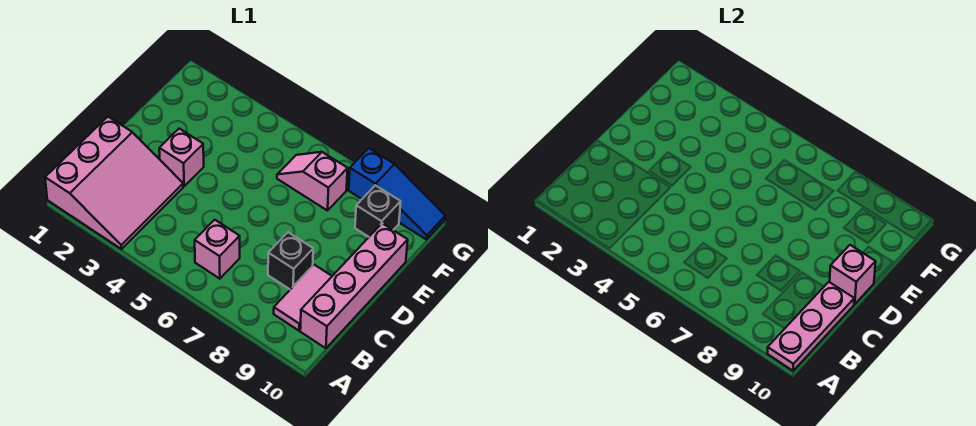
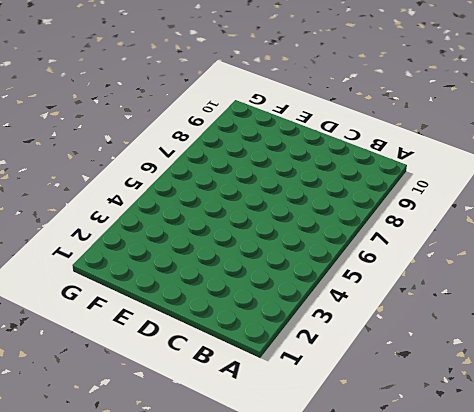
none -> pink 3x3 slope [45,117,183,249]
none -> pink 1x1 brick [195,220,240,279]

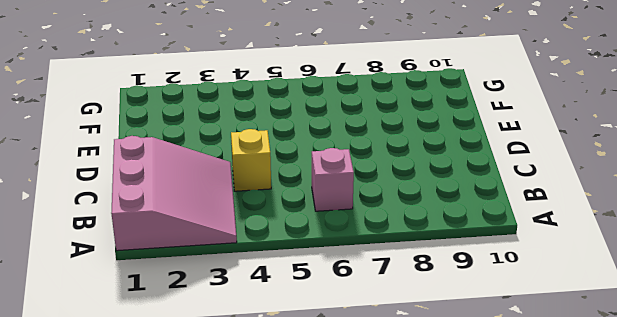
yellow 1x1 brick [231,129,271,191] -> none
none -> pink 1x2 tile [274,265,332,331]
none -> pink 1x4 brick [300,223,408,348]

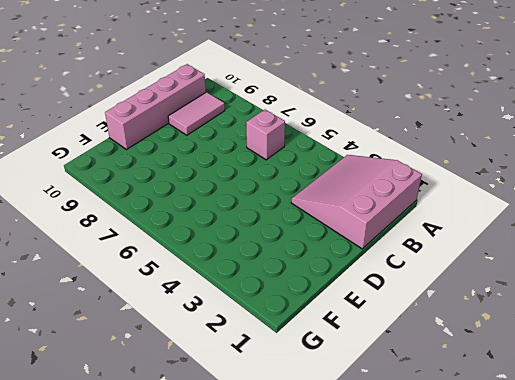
none -> black 1x1 brick [268,232,313,289]
none -> pink 1x1 brick [159,129,204,186]

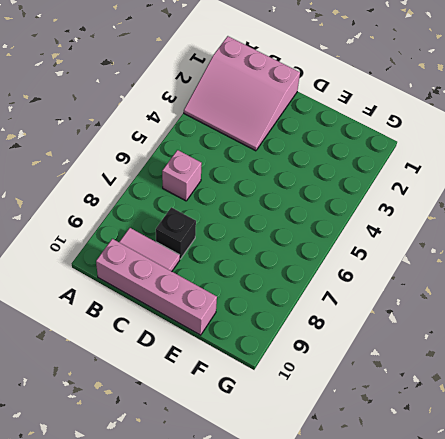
none -> pink 1x1 brick [159,129,204,186]
none -> pink 1x2 slope [277,152,348,211]

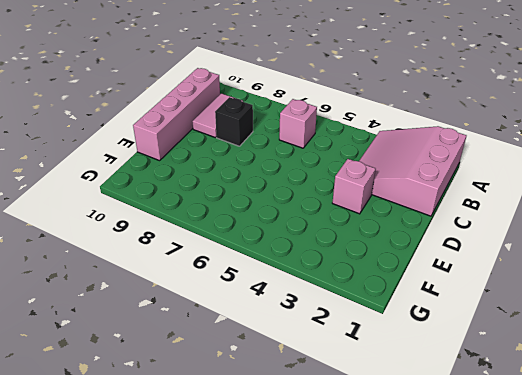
none -> pink 1x2 slope [277,152,348,211]
none -> black 1x1 brick [355,185,401,237]

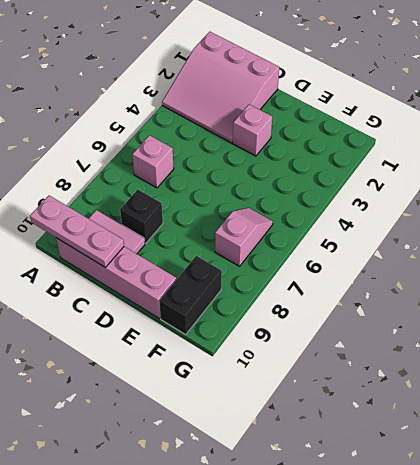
black 1x2 brick [159,256,222,335] -> black 1x1 brick [355,185,401,237]
none -> blue 1x3 slope [349,148,445,239]
none -> pink 1x1 brick [830,245,876,304]

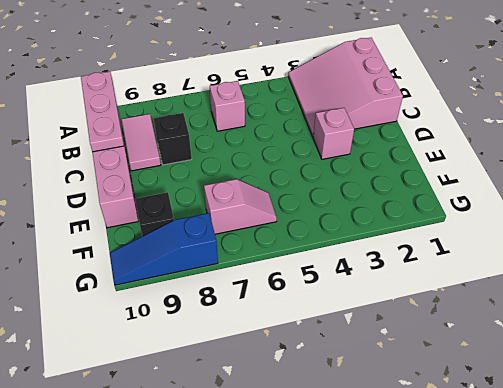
none -> pink 1x1 brick [830,245,876,304]

